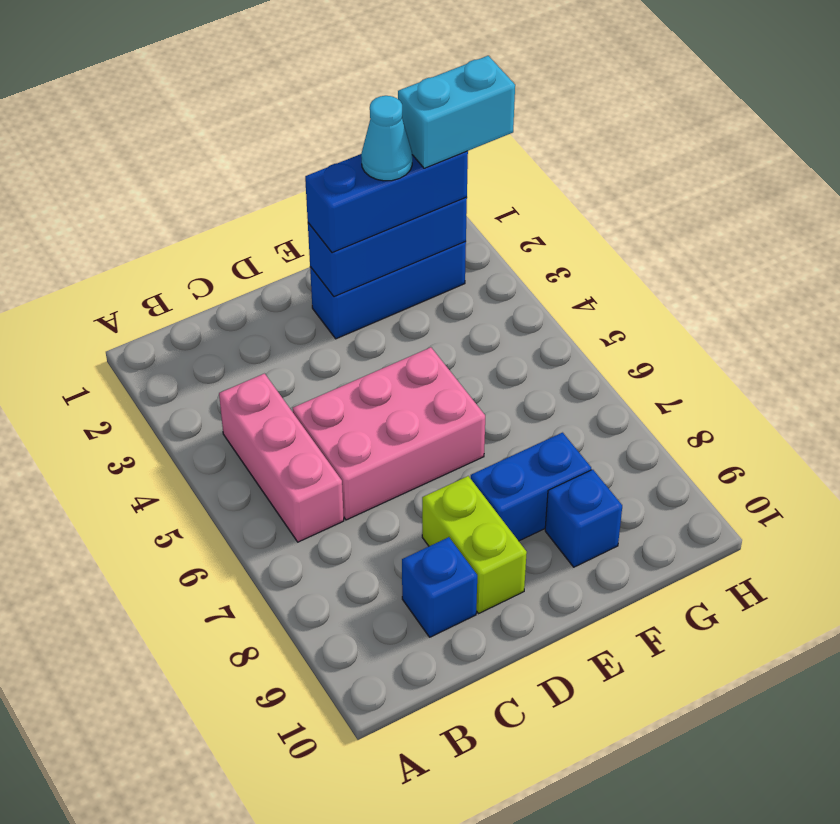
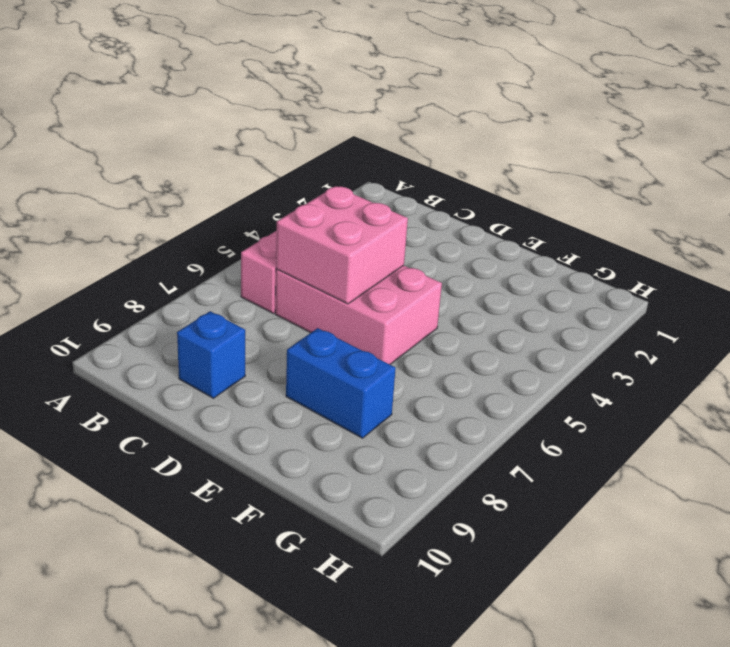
pink 2x2 brick [276,186,408,304] -> none
none -> lime 1x2 brick [422,476,527,614]
none -> blue 1x3 brick [310,242,466,339]

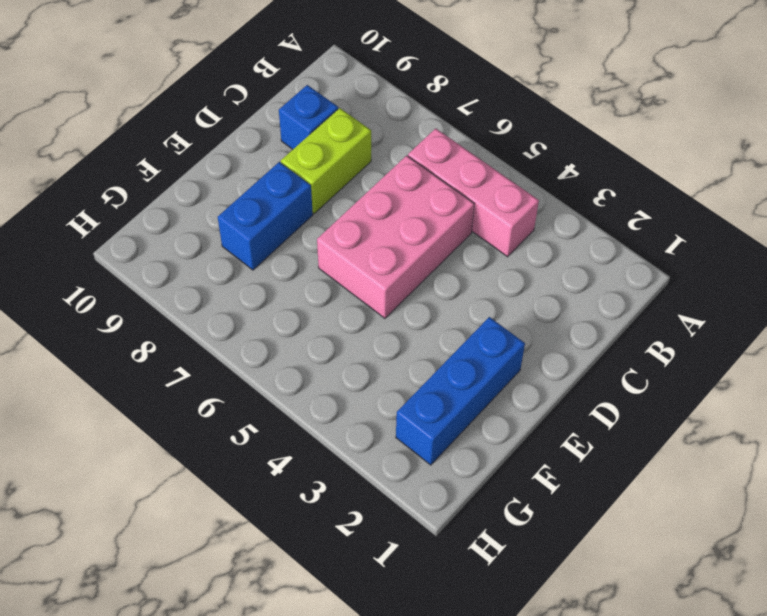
lime 1x2 brick [281,108,371,214] -> lime 1x2 brick turned to [422,476,527,614]
none -> blue 1x1 brick [545,470,622,567]
none -> blue 1x3 brick [308,197,467,297]

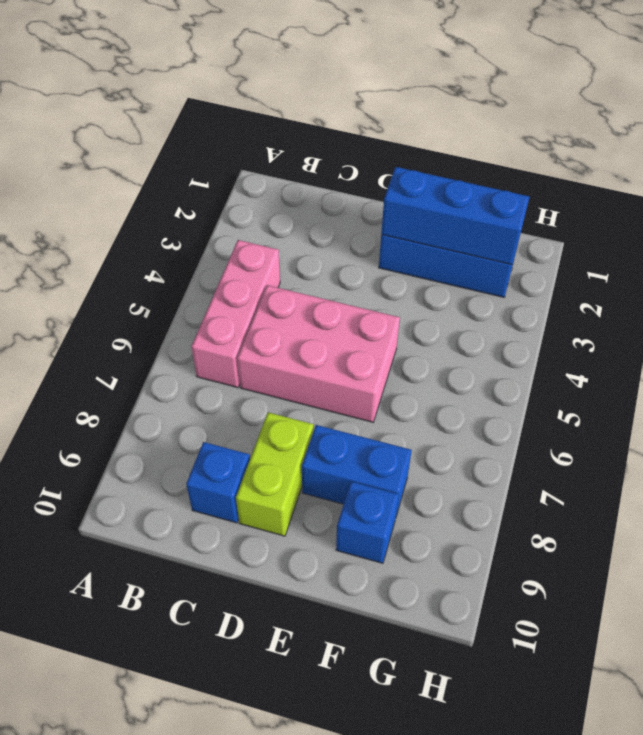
none -> blue 1x3 brick [305,151,468,253]
none -> cyan 1x1 cone [361,96,412,181]

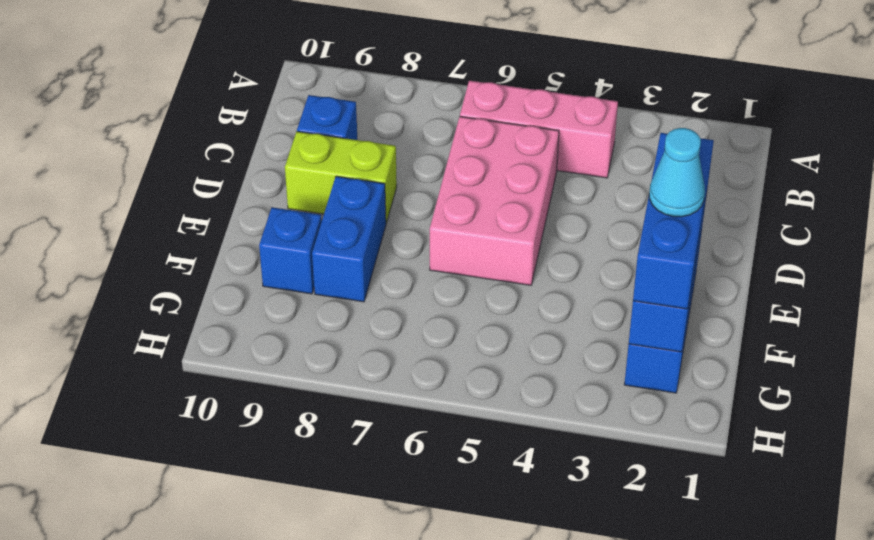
none -> cyan 1x2 brick [398,56,515,168]

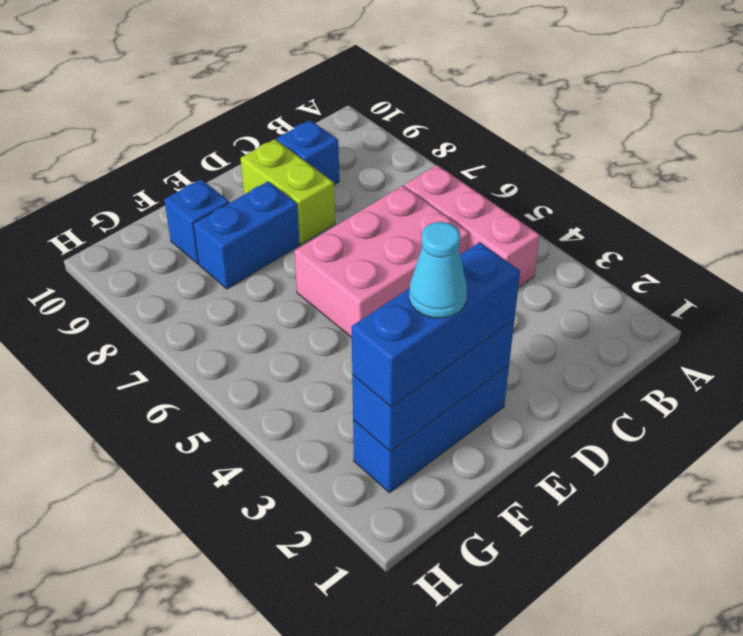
none -> cyan 1x2 brick [398,56,515,168]

